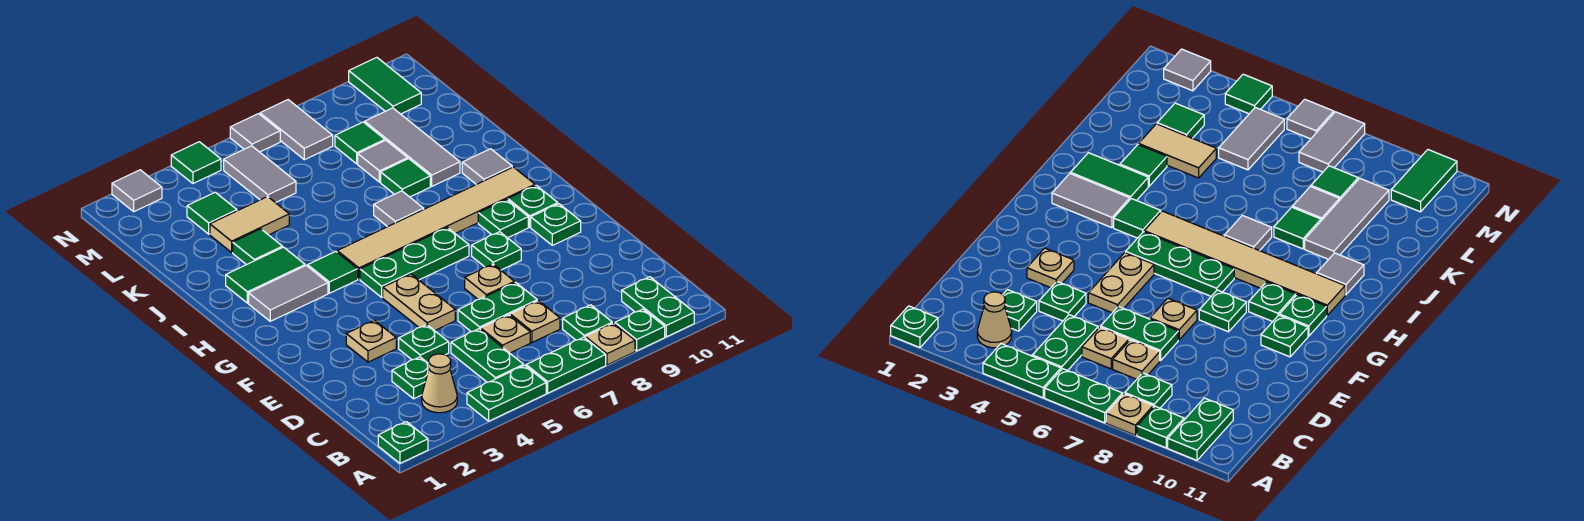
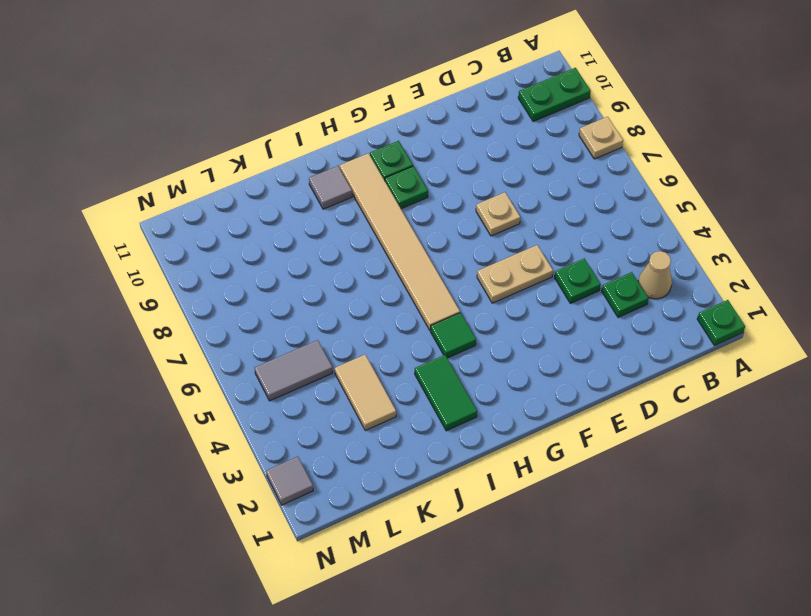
none -> green 1x2 plate [467,365,546,421]
none -> green 1x2 plate [526,337,606,393]
none -> green 1x1 plate [615,309,665,351]
none -> green 1x2 plate [451,329,524,382]

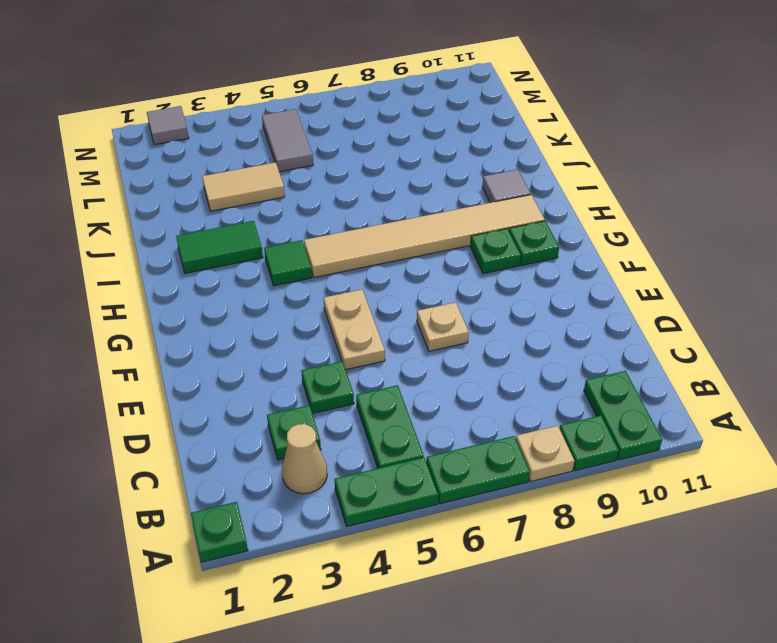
none -> green 1x1 plate [563,305,612,340]
none -> tan 1x1 plate [481,315,530,353]
none -> tan 1x1 plate [510,301,560,342]
none -> green 1x2 plate [458,282,537,332]

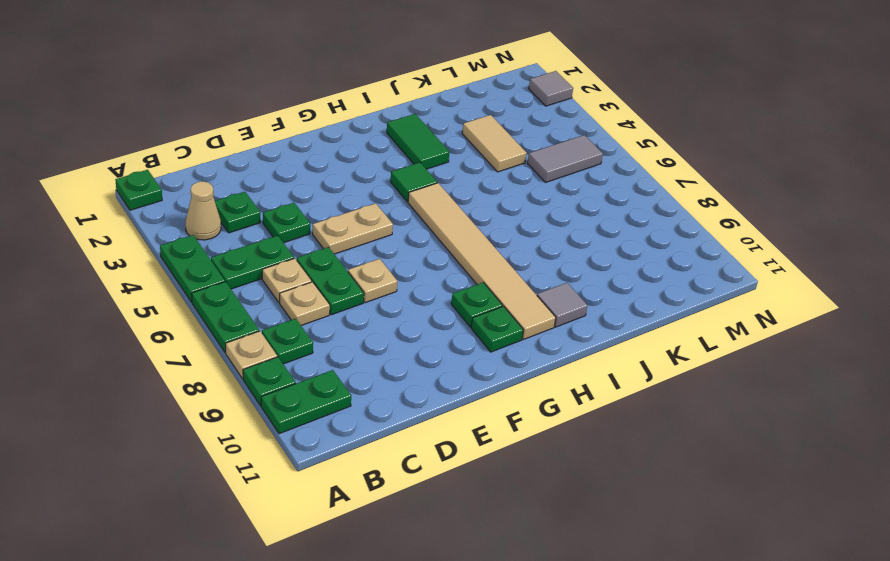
none -> tan 1x1 plate [346,320,396,362]
none -> green 1x1 plate [472,232,521,270]
none -> green 1x1 plate [531,204,581,245]
none -> green 1x3 plate [360,228,469,297]

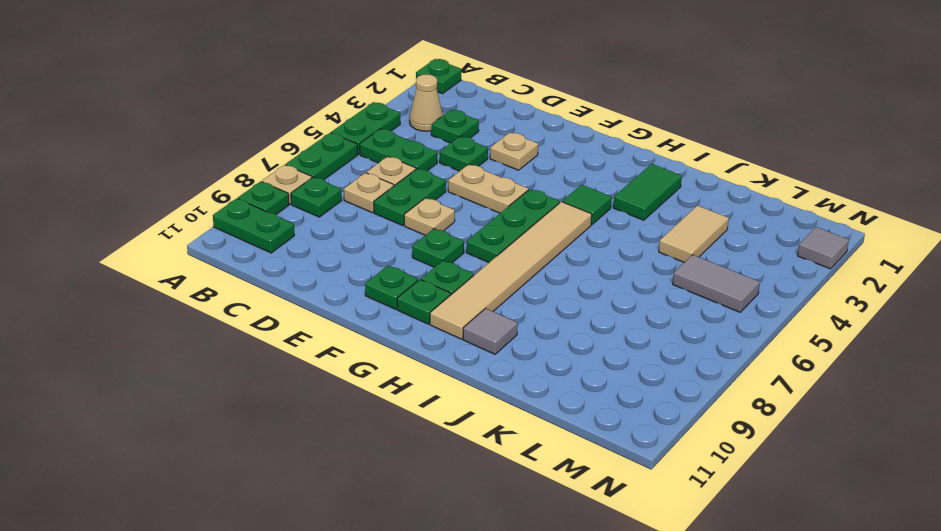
none -> grey 1x2 tile [249,266,328,321]
none -> grey 1x1 tile [374,191,424,227]
none -> green 1x1 tile [233,229,282,265]
none -> green 1x1 tile [381,159,430,197]

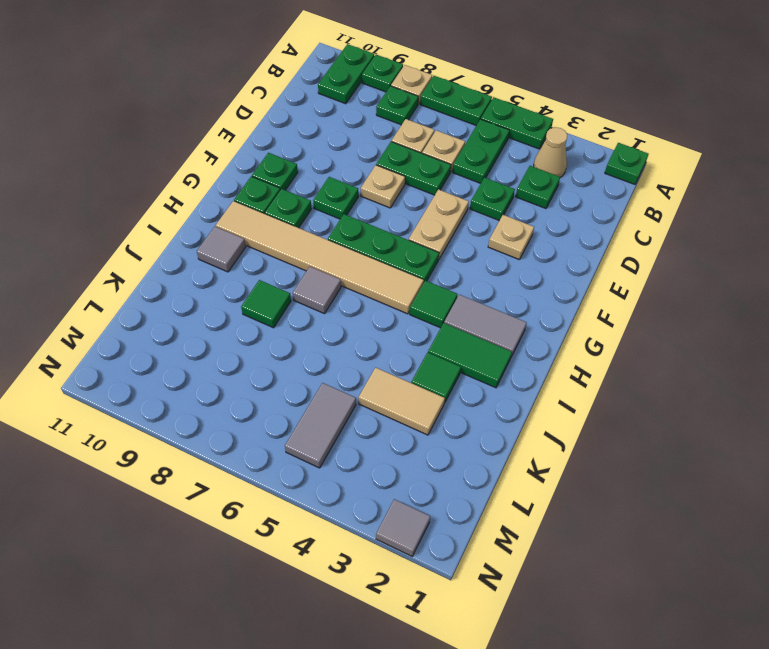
none -> grey 1x3 tile [365,108,460,186]
none -> grey 1x1 tile [358,140,408,182]
none -> green 1x1 tile [187,192,237,234]
none -> green 1x1 tile [335,122,385,164]

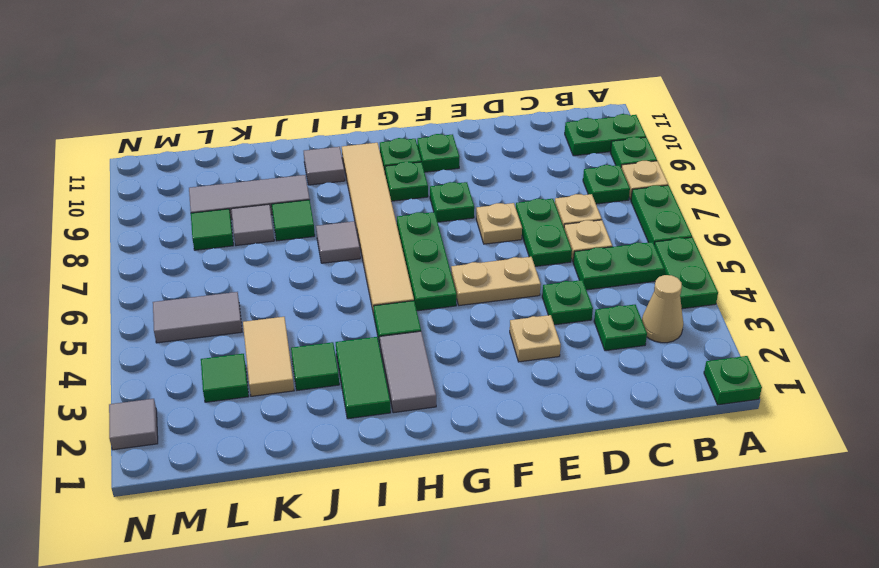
none -> grey 1x2 tile [260,100,333,160]
none -> green 1x2 tile [349,57,421,114]
none -> green 1x1 tile [171,142,221,183]
none -> grey 1x1 tile [230,114,280,152]

